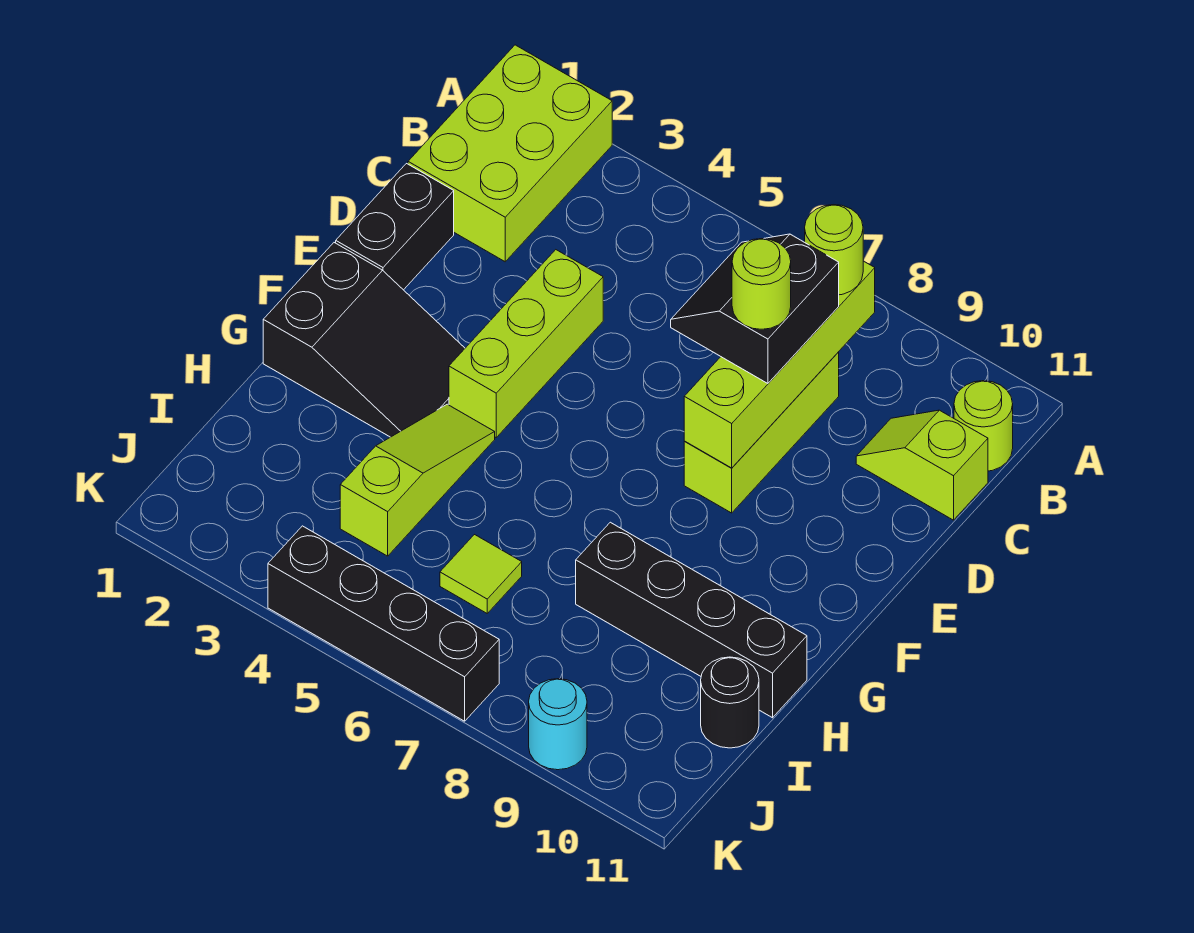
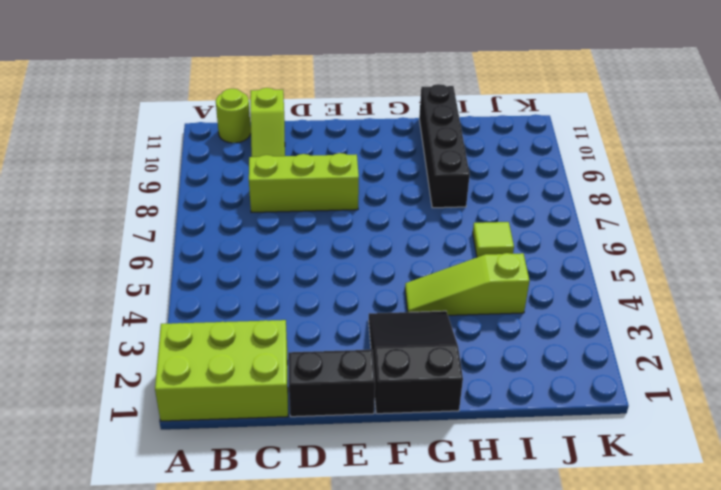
none -> lime 1x3 brick [449,250,603,437]
none -> black 1x1 round brick [701,657,759,748]
none -> black 1x4 brick [268,526,499,721]

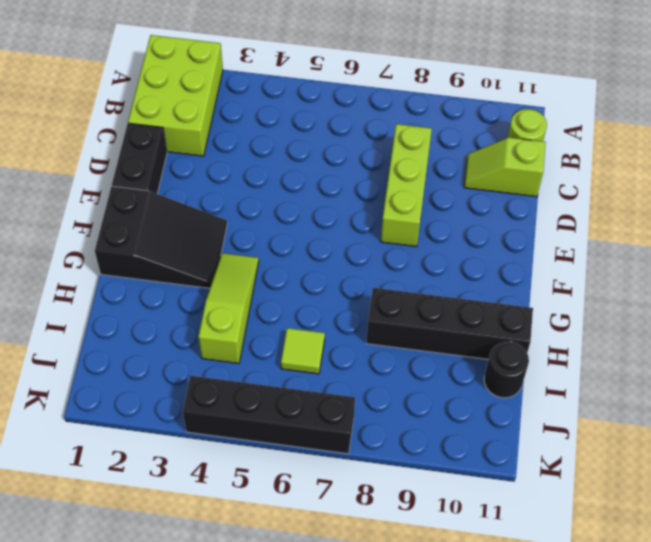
none -> lime 1x3 brick [449,250,603,437]
none -> cyan 1x1 round brick [529,679,587,770]
none -> lime 1x4 brick [684,261,875,468]

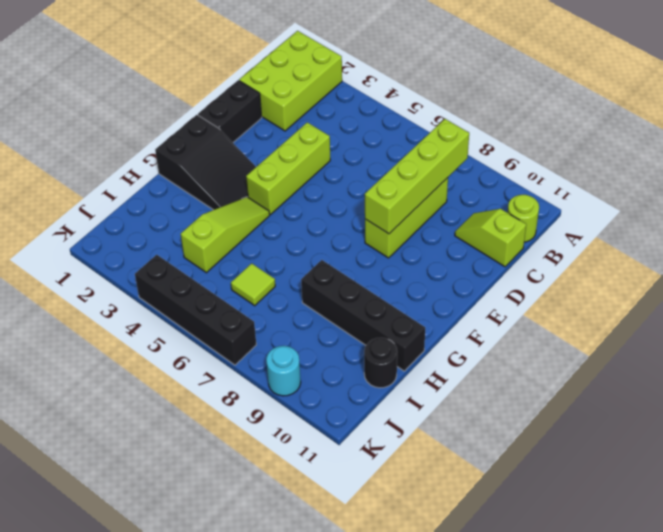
none -> lime 1x1 round brick [805,205,863,295]
none -> black 2x2 slope [671,234,839,383]
none -> lime 1x1 round brick [732,239,791,329]

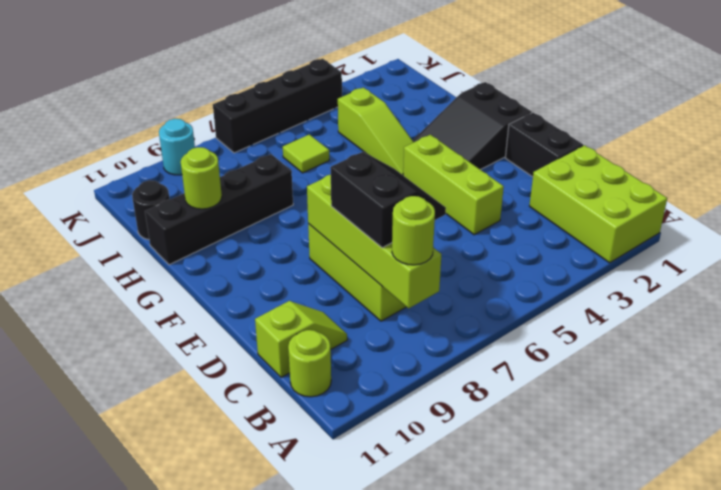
lime 1x1 round brick [181,147,222,209] -> lime 1x1 round brick moved to [732,239,791,329]

